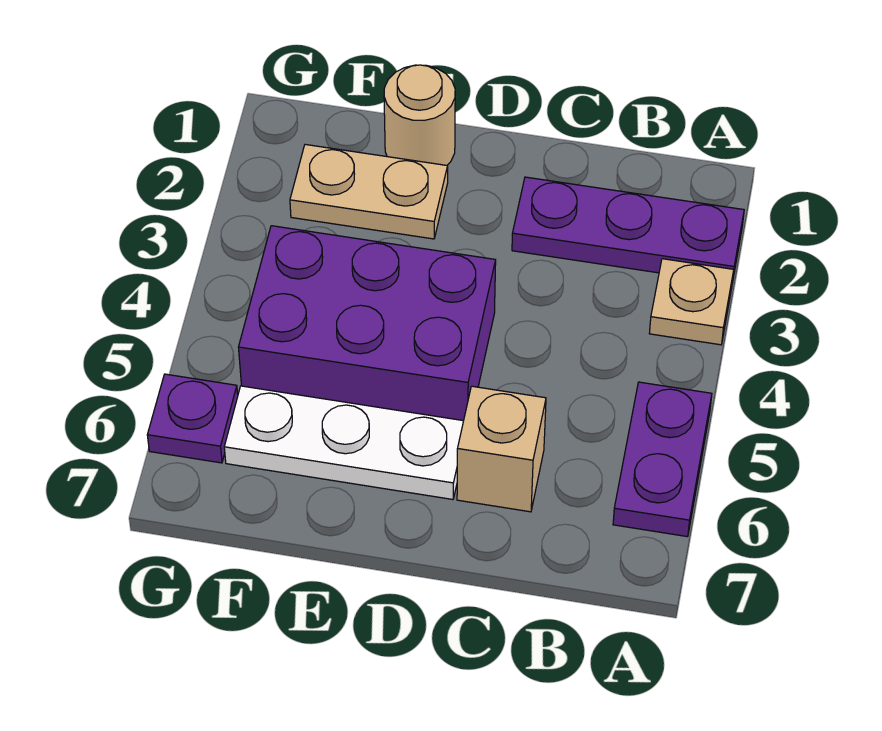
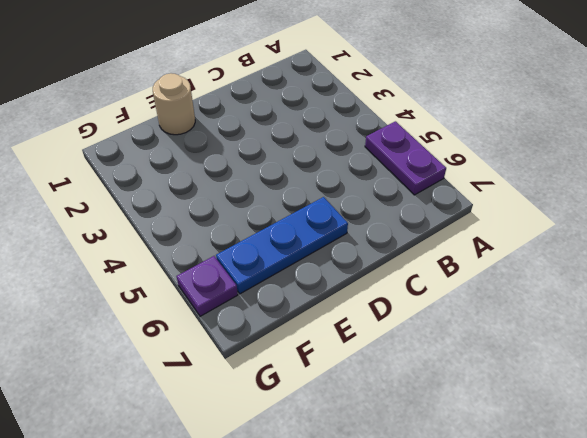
blue 1x3 plate [216,197,348,294] -> white 1x3 plate [224,386,463,499]
none -> purple 1x3 plate [512,177,744,282]
none -> tan 1x1 plate [649,259,734,345]

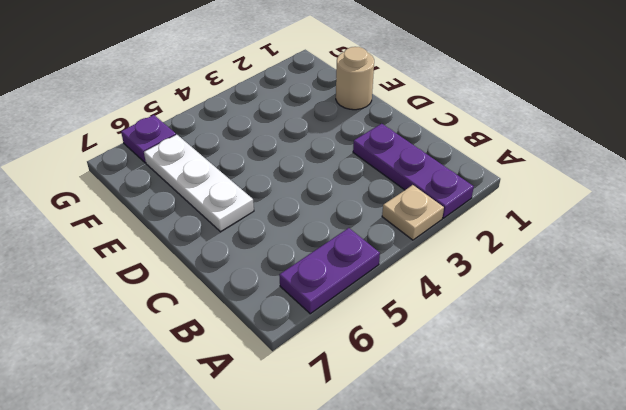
none -> tan 1x1 brick [457,386,546,512]
none -> purple 2x3 brick [239,226,496,421]

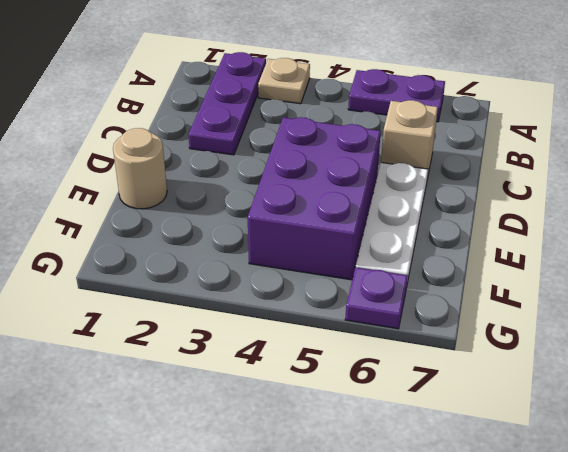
none -> tan 1x2 plate [290,145,448,239]

